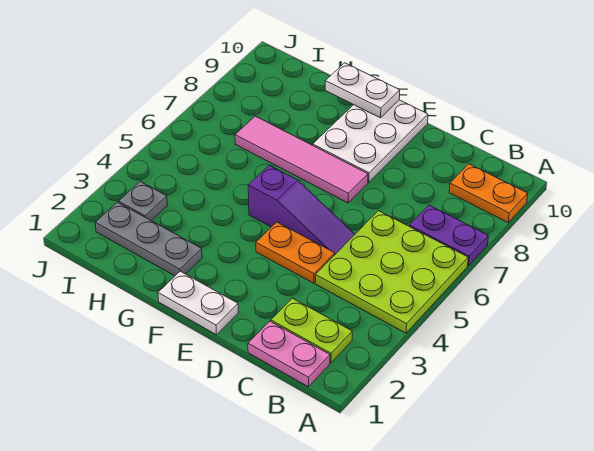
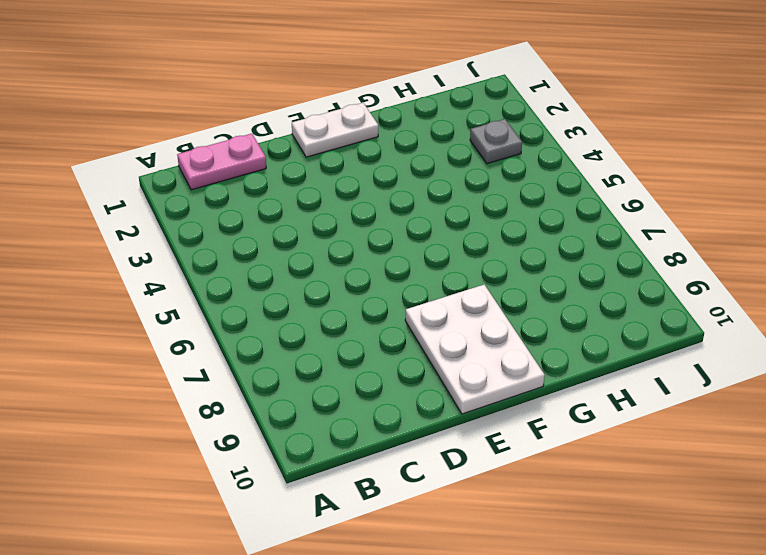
none -> lime 3x3 plate [315,211,468,333]
none -> purple 1x2 plate [409,205,488,266]
none -> orange 1x2 plate [449,164,528,222]

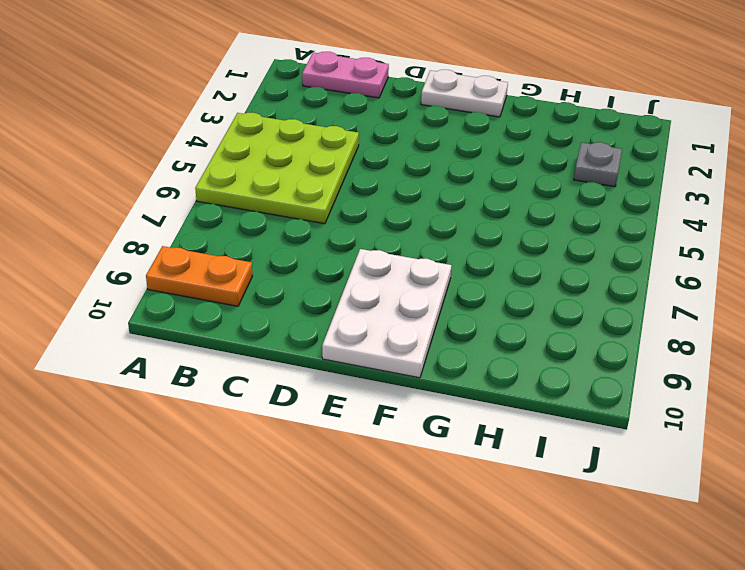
none -> purple 1x2 plate [409,205,488,266]
none -> lime 1x2 plate [271,298,352,363]
none -> orange 1x2 plate [256,222,335,283]

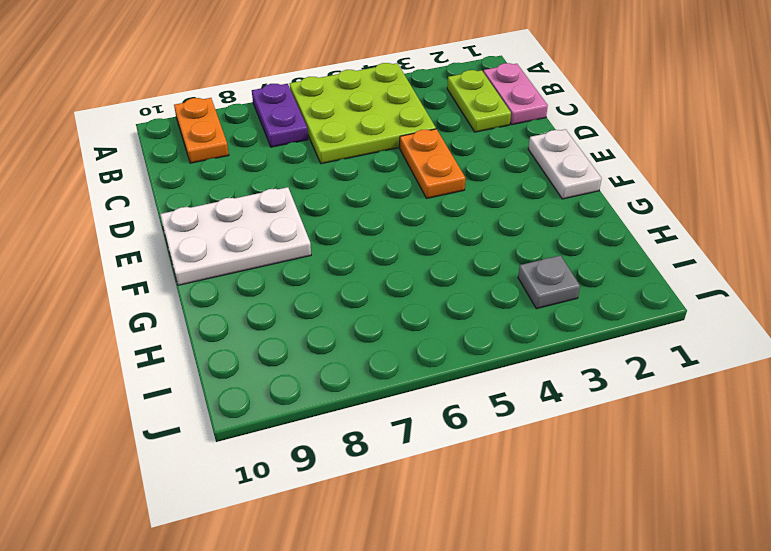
none -> purple 1x3 slope [248,165,355,254]
none -> pink 1x4 tile [235,116,368,203]
none -> grey 1x3 plate [95,202,202,276]

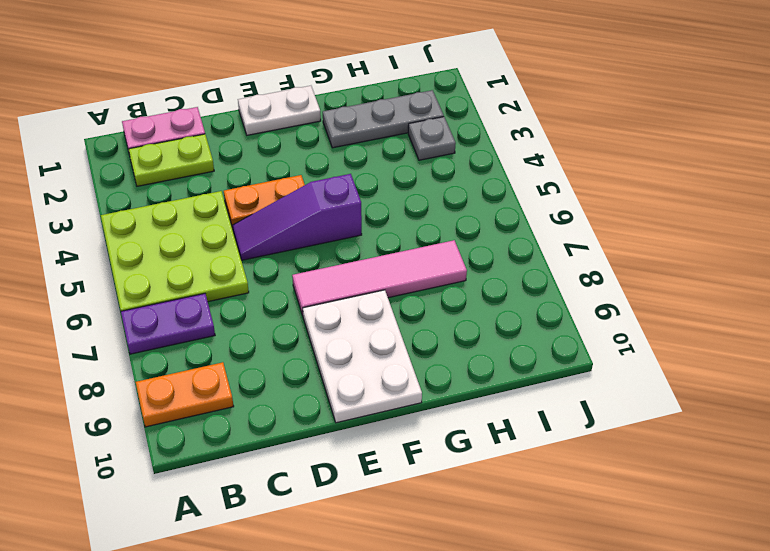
none -> white 1x2 plate [325,63,400,118]

